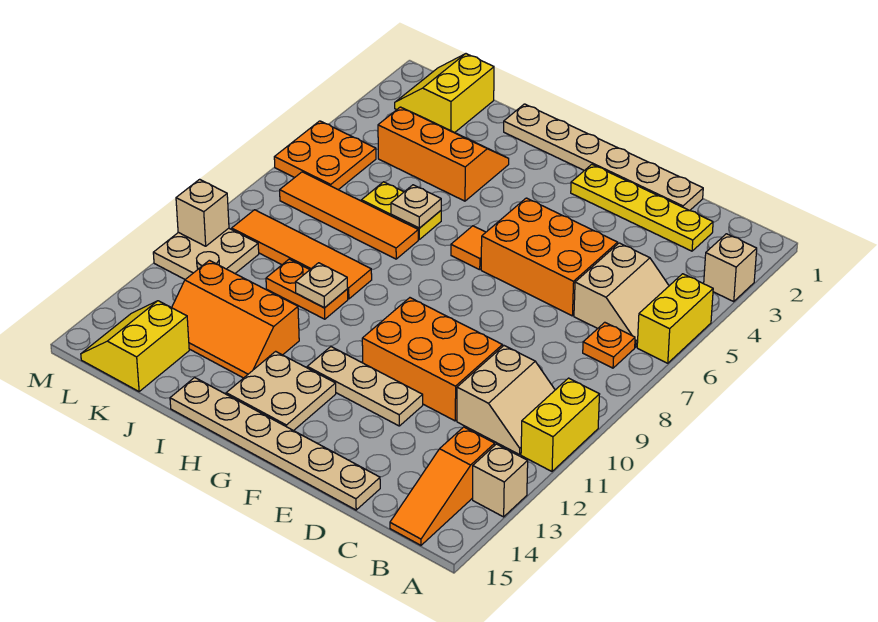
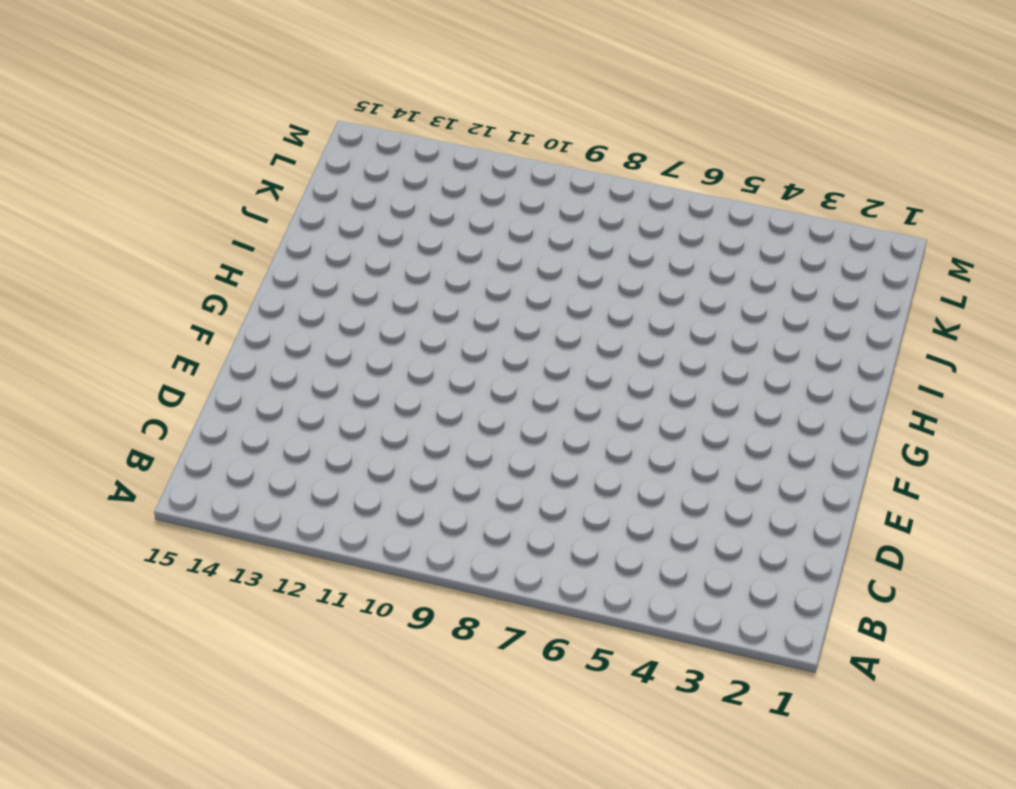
none -> tan 1x1 brick [704,234,757,301]
none -> yellow 1x2 brick [637,274,713,363]
none -> yellow 1x2 brick [521,378,600,471]

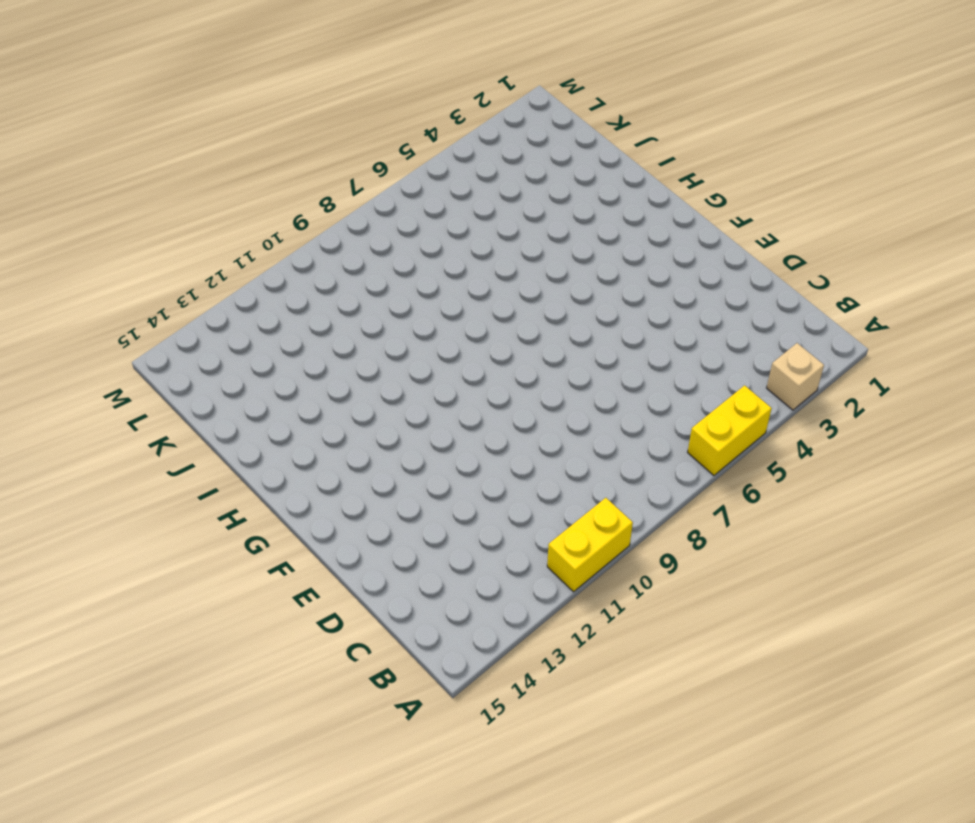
none -> tan 1x1 brick [473,444,528,517]
none -> tan 2x2 slope [574,243,669,347]
none -> orange 1x1 plate [583,322,635,368]

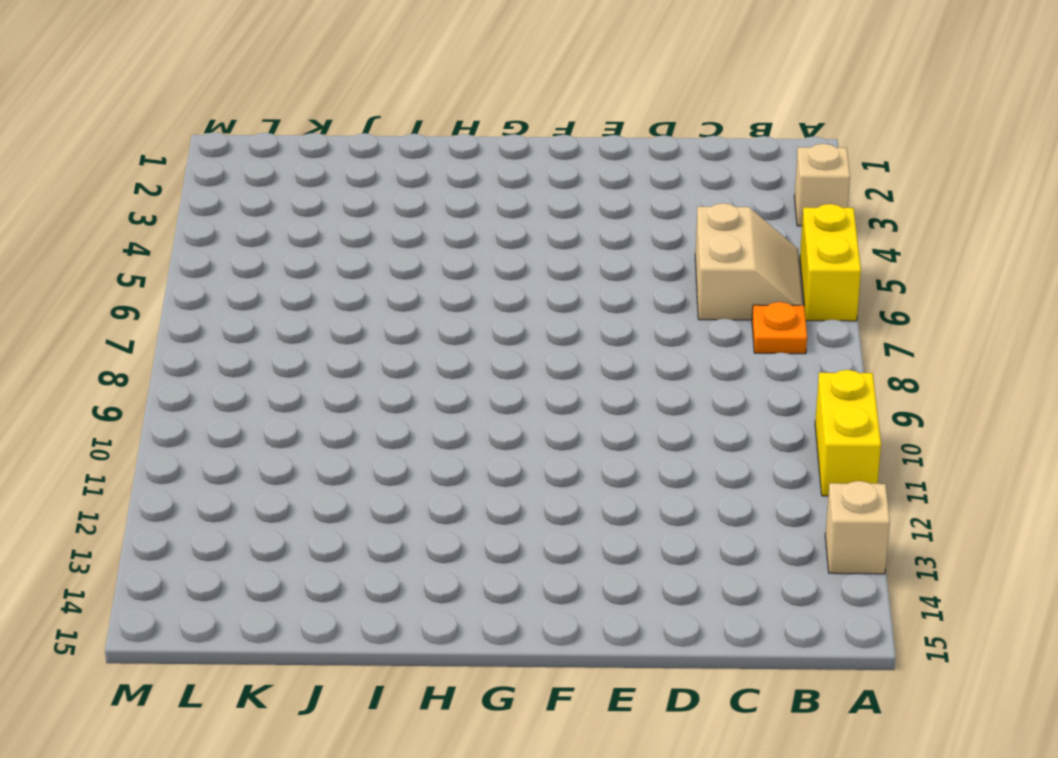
none -> tan 2x2 slope [457,346,555,455]
none -> orange 1x3 slope [390,427,495,545]
none -> yellow 1x4 plate [571,165,713,251]

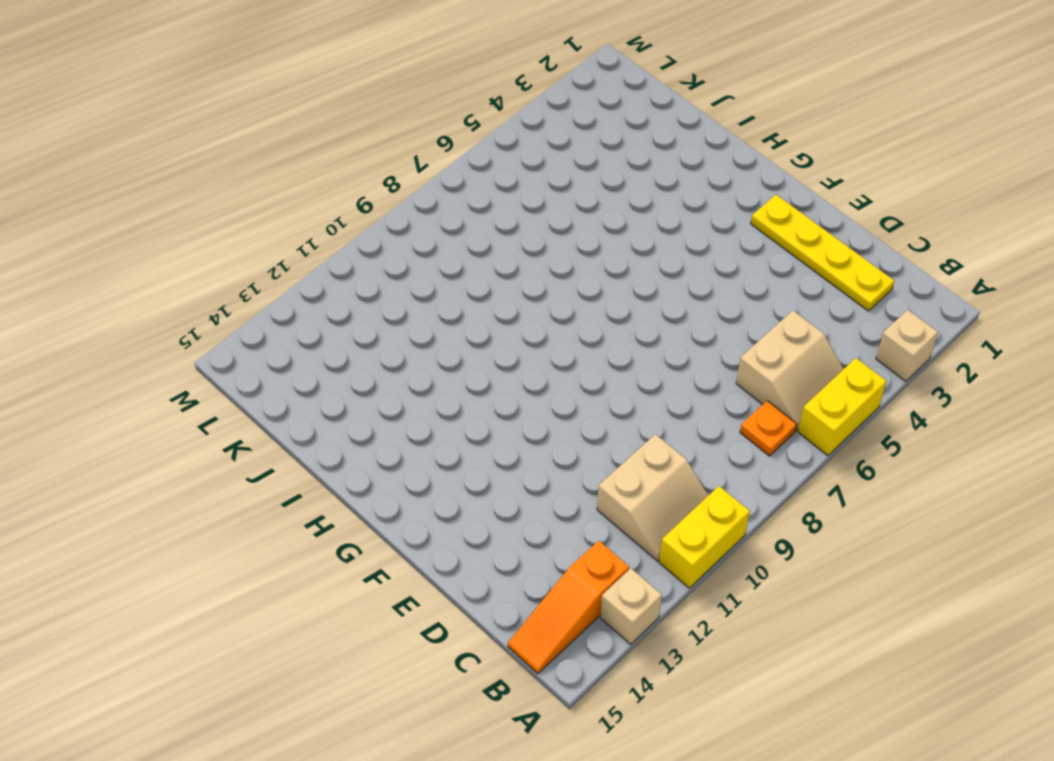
none -> tan 1x6 plate [504,104,703,211]
none -> orange 2x3 brick [481,198,618,316]
none -> orange 2x3 brick [362,298,503,421]

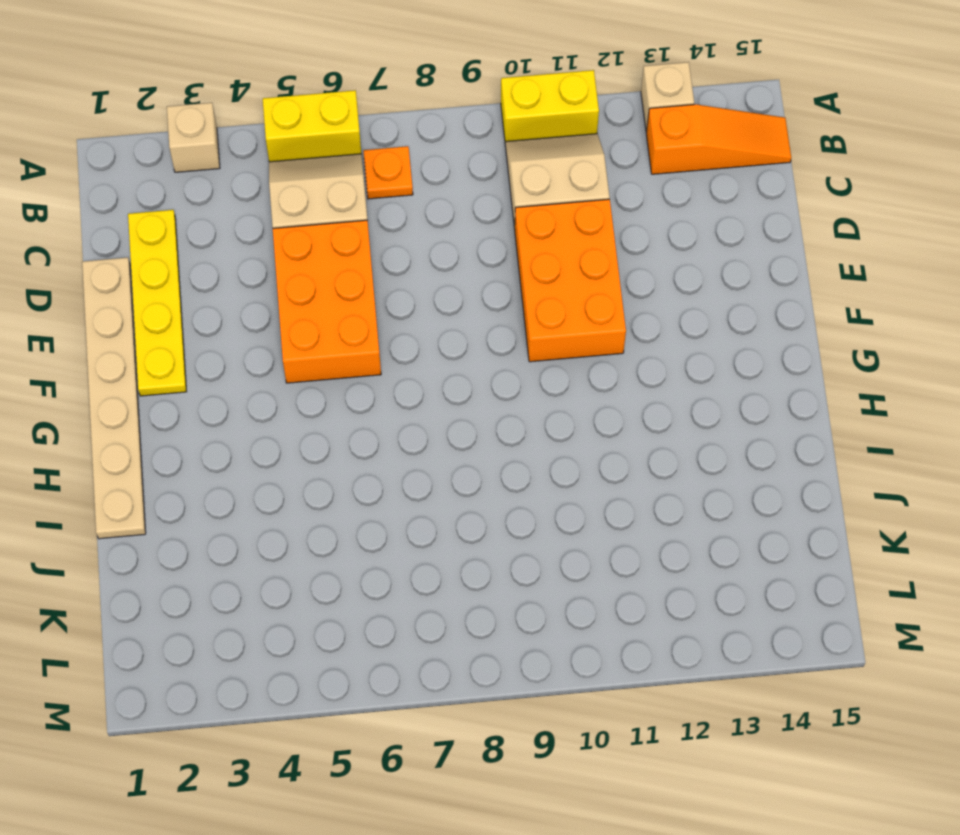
none -> tan 1x6 plate [170,377,380,510]
none -> tan 1x3 plate [307,347,423,426]
none -> orange 1x1 tile [451,226,486,270]

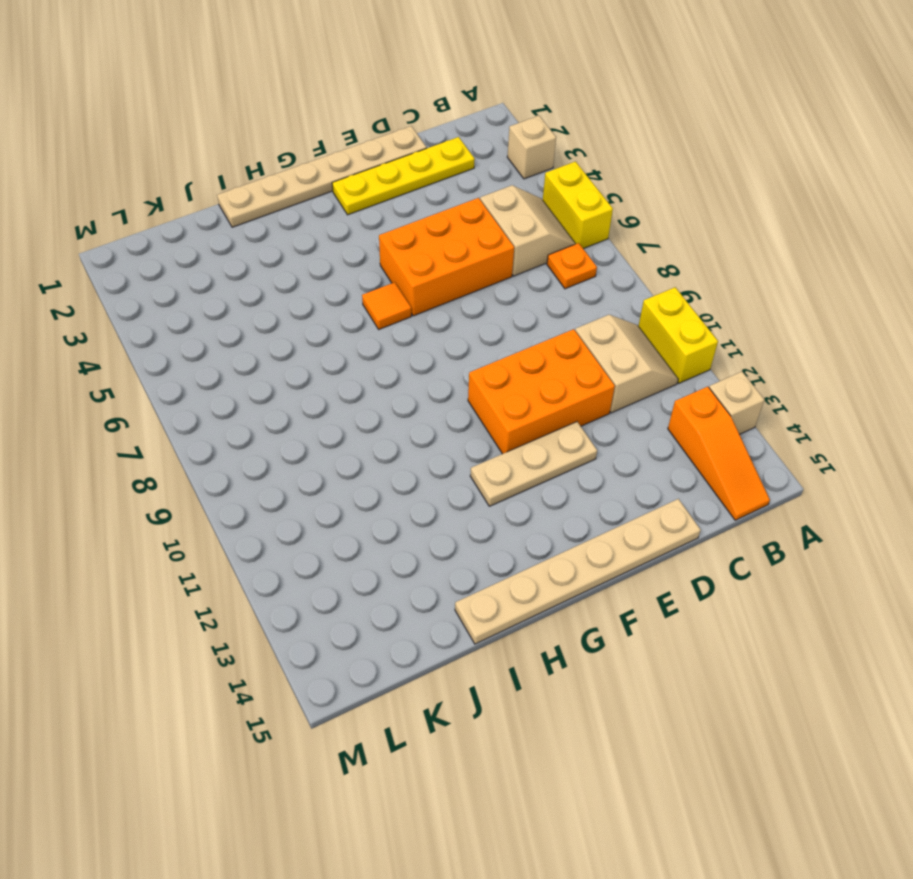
none -> tan 2x2 plate [226,351,336,431]
none -> orange 2x3 slope [378,107,509,201]
none -> yellow 1x2 plate [361,182,441,239]

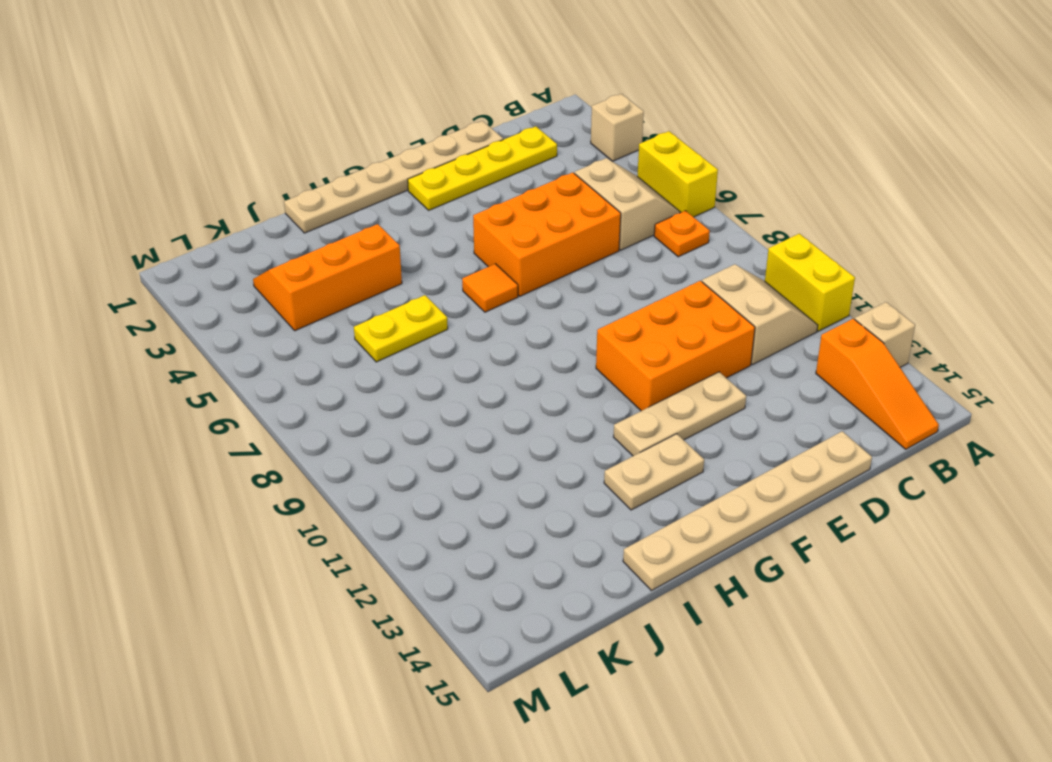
tan 1x2 plate [604,434,704,510] -> tan 2x2 plate [226,351,336,431]
none -> orange 1x4 tile [280,172,418,259]
none -> orange 1x4 tile [232,210,372,299]
none -> orange 1x2 plate [266,259,348,319]

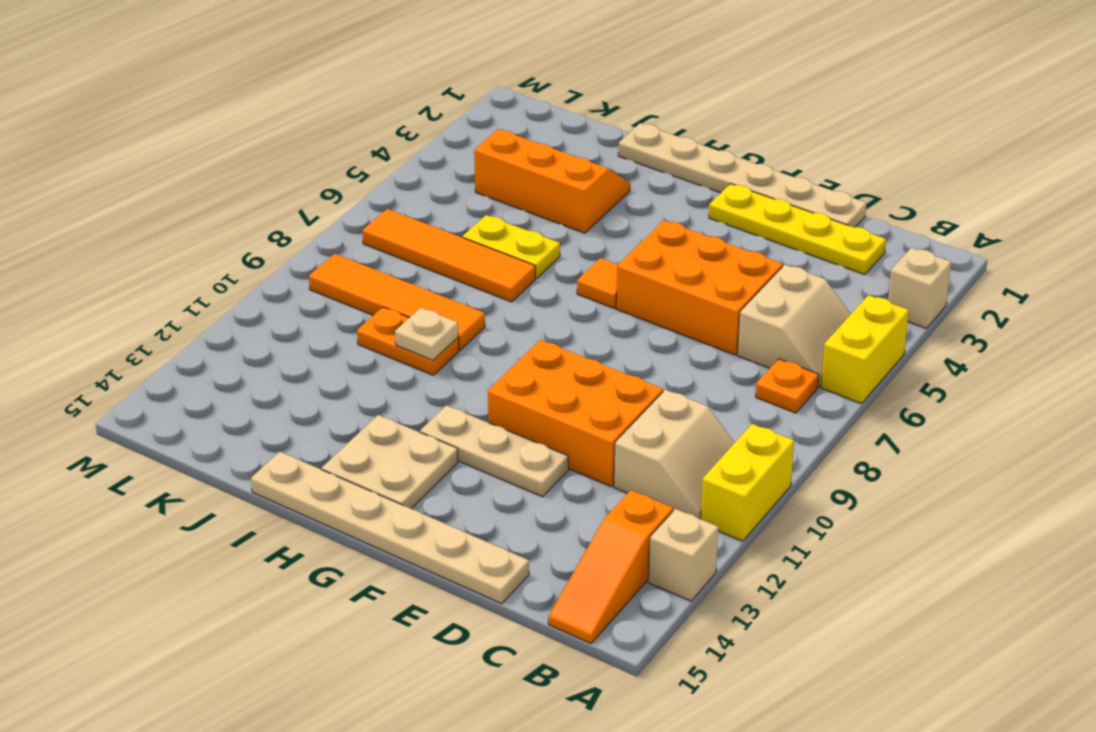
none -> orange 2x3 slope [172,260,299,378]
none -> yellow 2x2 slope [395,54,494,133]
none -> yellow 2x2 slope [81,301,189,391]

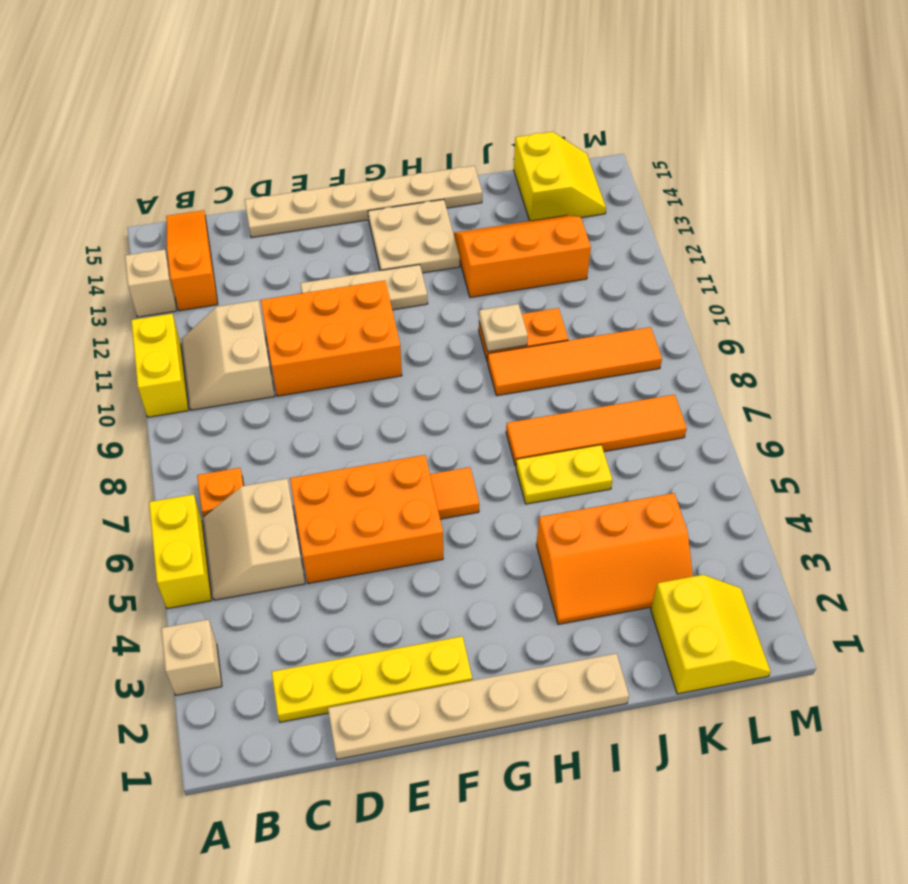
none -> orange 2x2 plate [274,121,376,190]
none -> tan 2x2 plate [153,228,259,279]
none -> tan 1x1 plate [391,185,441,228]

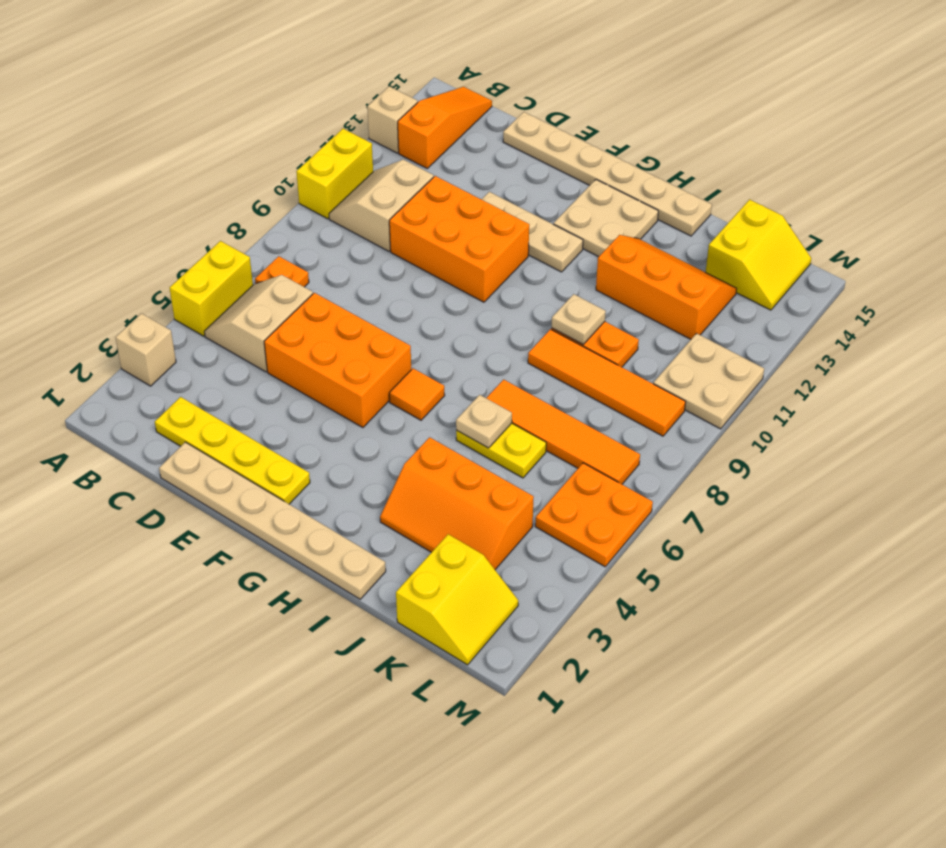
none -> tan 1x1 brick [176,179,229,246]

